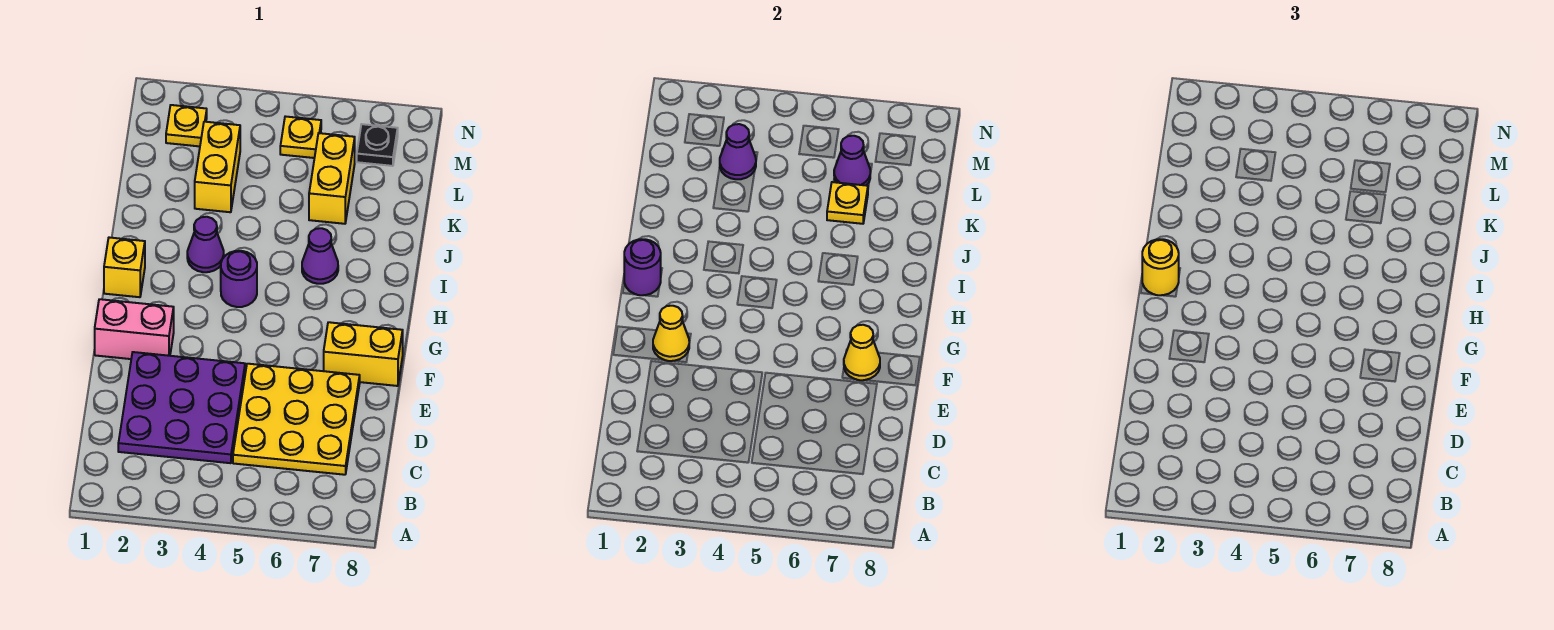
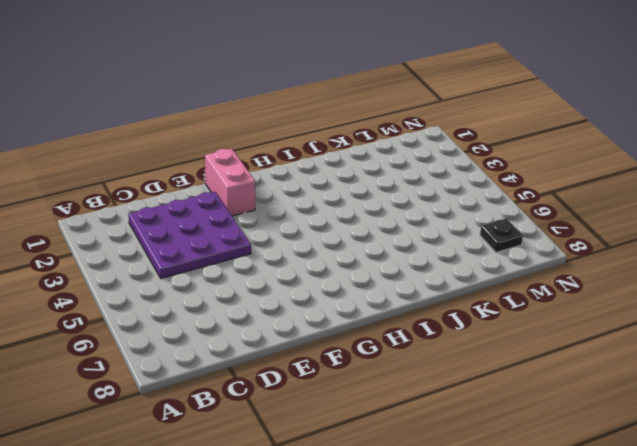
none -> yellow 3x3 plate [233,364,360,475]
none -> yellow 1x2 brick [324,322,403,386]
none -> yellow 1x1 brick [104,237,145,297]

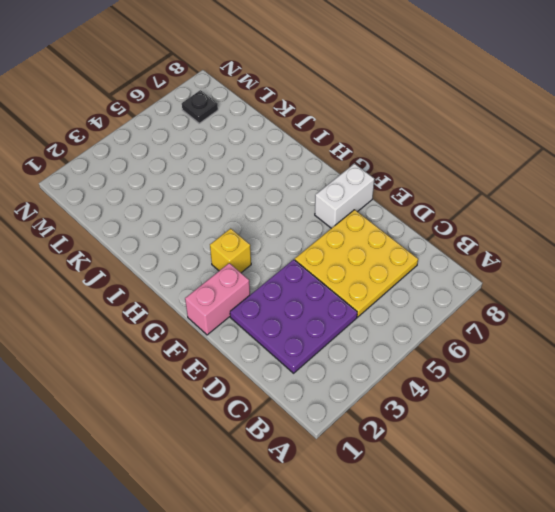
white 1x2 brick [315,164,374,228] -> yellow 1x2 brick [324,322,403,386]
yellow 1x1 brick [210,228,251,273] -> yellow 1x1 brick moved to [104,237,145,297]
none -> purple 1x1 round brick [221,251,257,307]
none -> purple 1x1 cone [187,217,224,272]
none -> purple 1x1 cone [302,228,338,284]

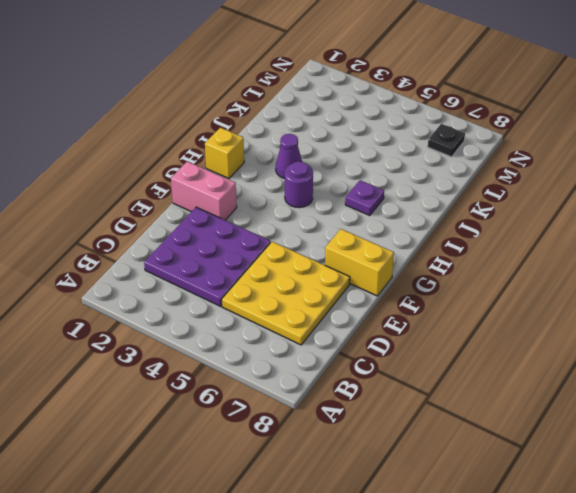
purple 1x1 plate [345,180,384,215] -> purple 1x1 cone [302,228,338,284]
none -> yellow 1x2 brick [195,122,240,212]
none -> yellow 1x2 brick [309,133,355,224]
none -> yellow 1x1 plate [166,105,207,146]

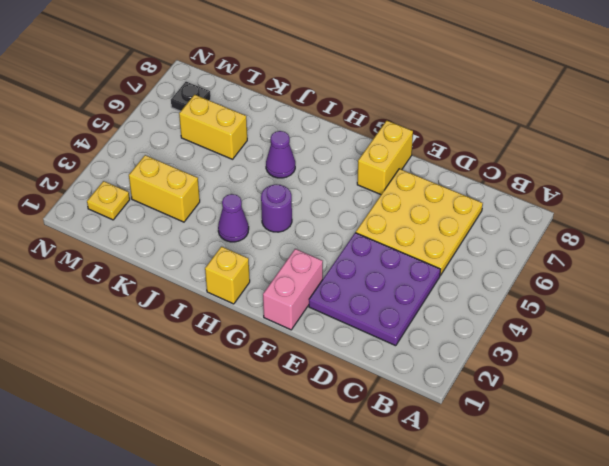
none -> yellow 1x1 plate [280,116,321,158]
none -> yellow 1x1 cone [653,306,689,361]
none -> yellow 1x1 cone [844,325,880,380]

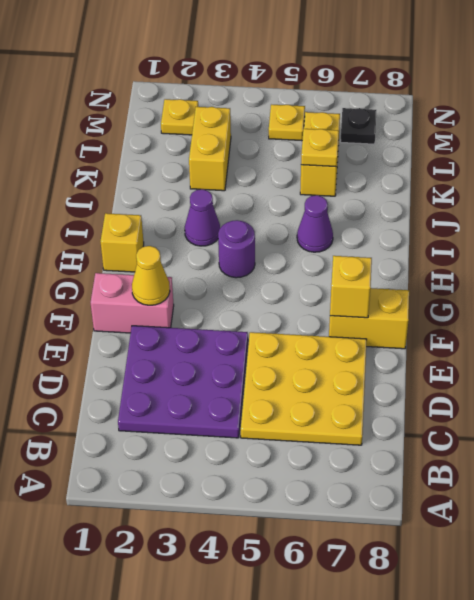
yellow 1x1 brick [330,256,372,318] -> yellow 1x1 cone [844,325,880,380]
none -> purple 1x1 round brick [624,239,661,295]
none -> purple 1x1 cone [720,124,756,179]
none -> purple 1x1 cone [834,136,870,185]

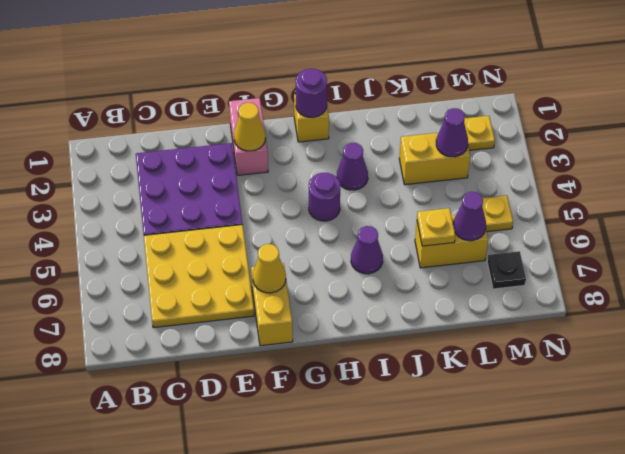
none -> yellow 1x1 round brick [1142,239,1179,295]

